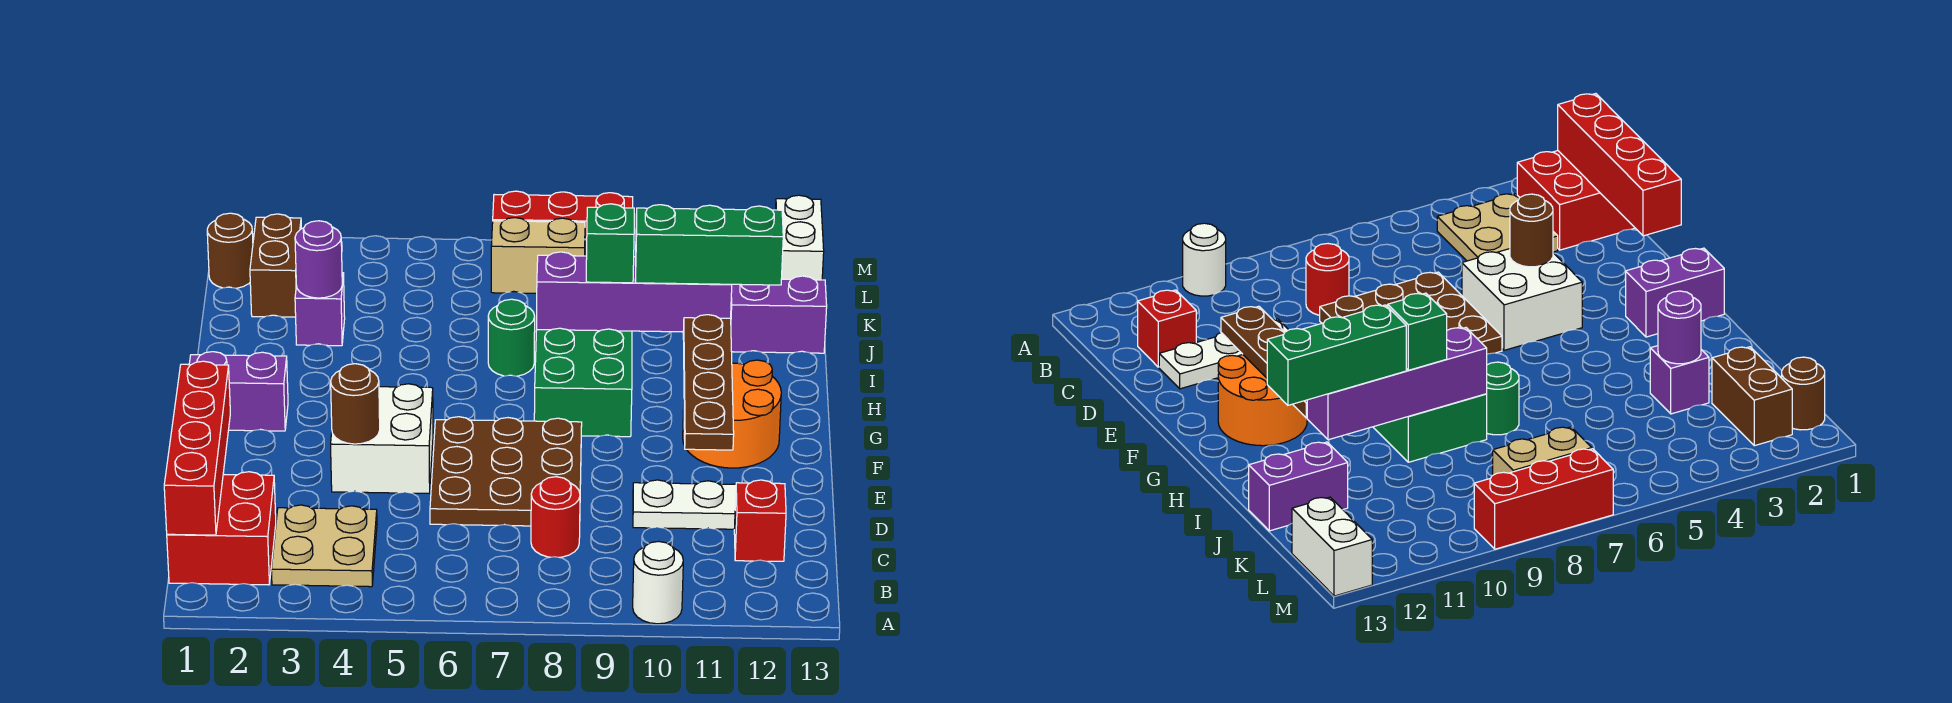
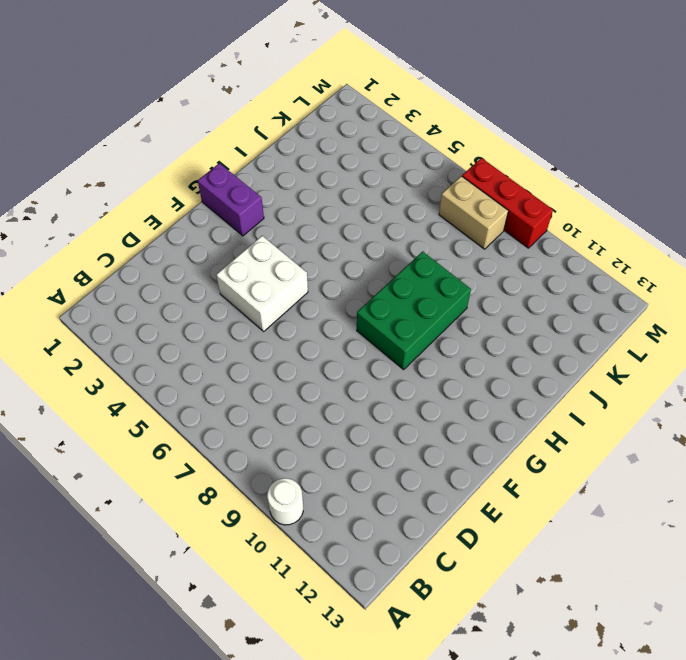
none -> red 2x2 brick [167,472,276,585]
none -> tan 2x2 plate [271,505,377,587]
none -> red 1x1 round brick [531,477,580,557]

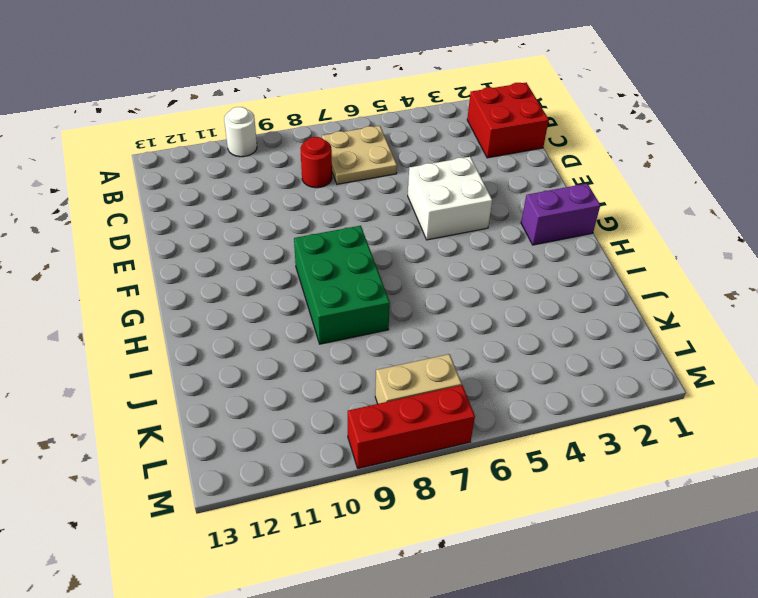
tan 2x2 plate [322,126,397,184] -> tan 2x2 plate moved to [271,505,377,587]
none -> red 1x1 brick [734,480,786,561]
none -> brown 3x3 plate [430,417,582,526]
none -> white 1x3 plate [633,480,736,529]

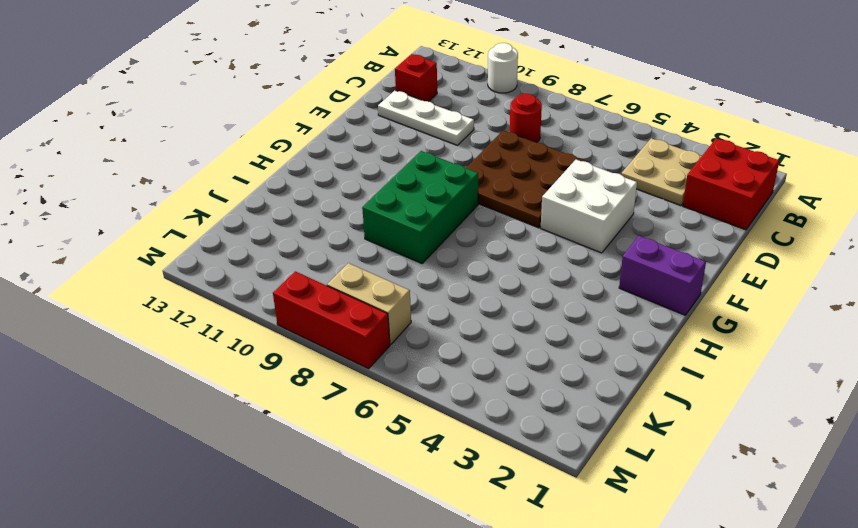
none -> orange 2x2 round brick [683,360,781,468]
none -> green 1x1 round brick [488,299,535,376]
none -> purple 1x1 brick [295,273,345,346]

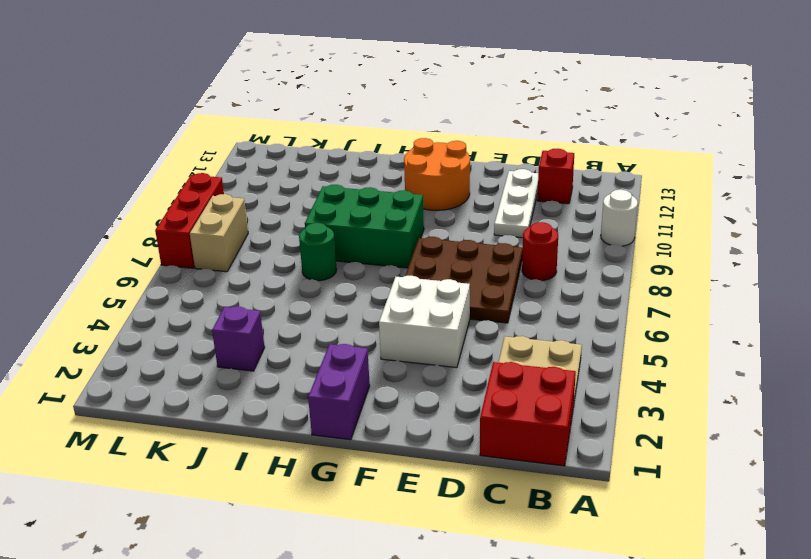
none -> purple 1x2 brick [731,276,827,353]
none -> brown 1x2 brick [250,214,301,317]
none -> brown 1x1 round brick [207,213,253,288]

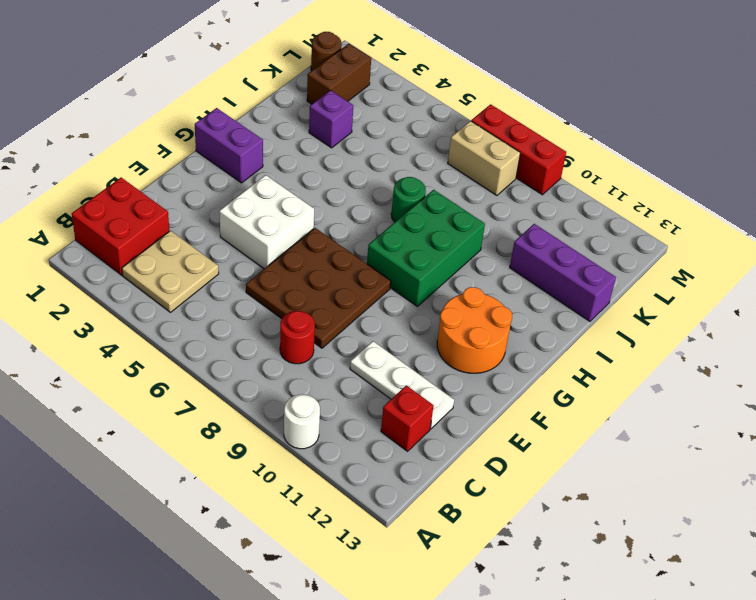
purple 1x3 brick [510,224,616,321] -> purple 1x2 brick [731,276,827,353]
none -> white 1x2 brick [776,195,824,280]
none -> red 1x4 brick [164,361,230,535]
none -> brown 1x1 round brick [331,364,380,444]

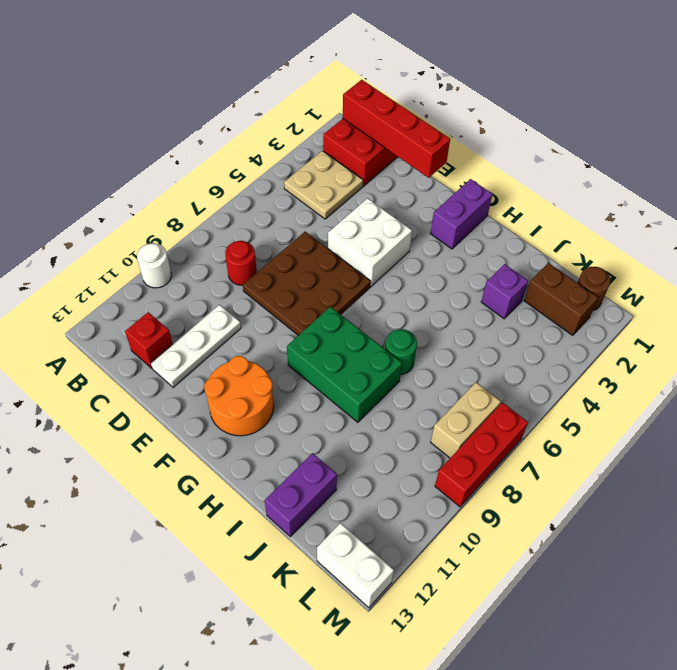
none -> brown 1x1 round brick [331,364,380,444]
none -> brown 1x4 plate [683,315,734,450]
none -> purple 1x4 brick [537,252,732,332]

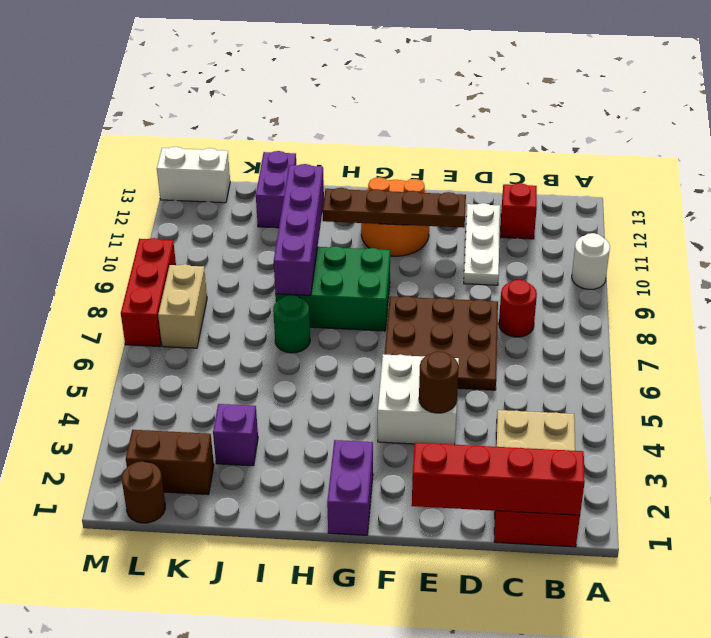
none -> purple 1x1 round brick [295,221,342,298]
none -> green 1x1 brick [586,204,634,283]
none -> green 1x3 brick [635,205,783,285]

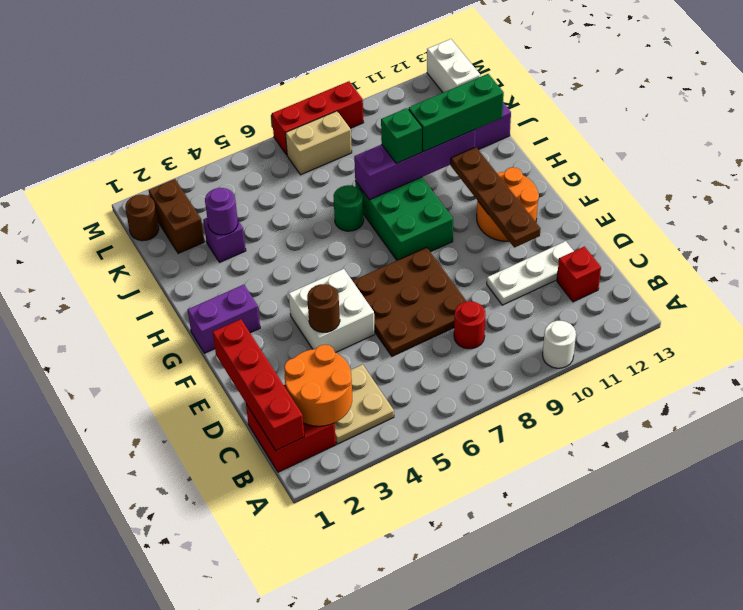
orange 2x2 round brick [284,345,352,426] -> none

